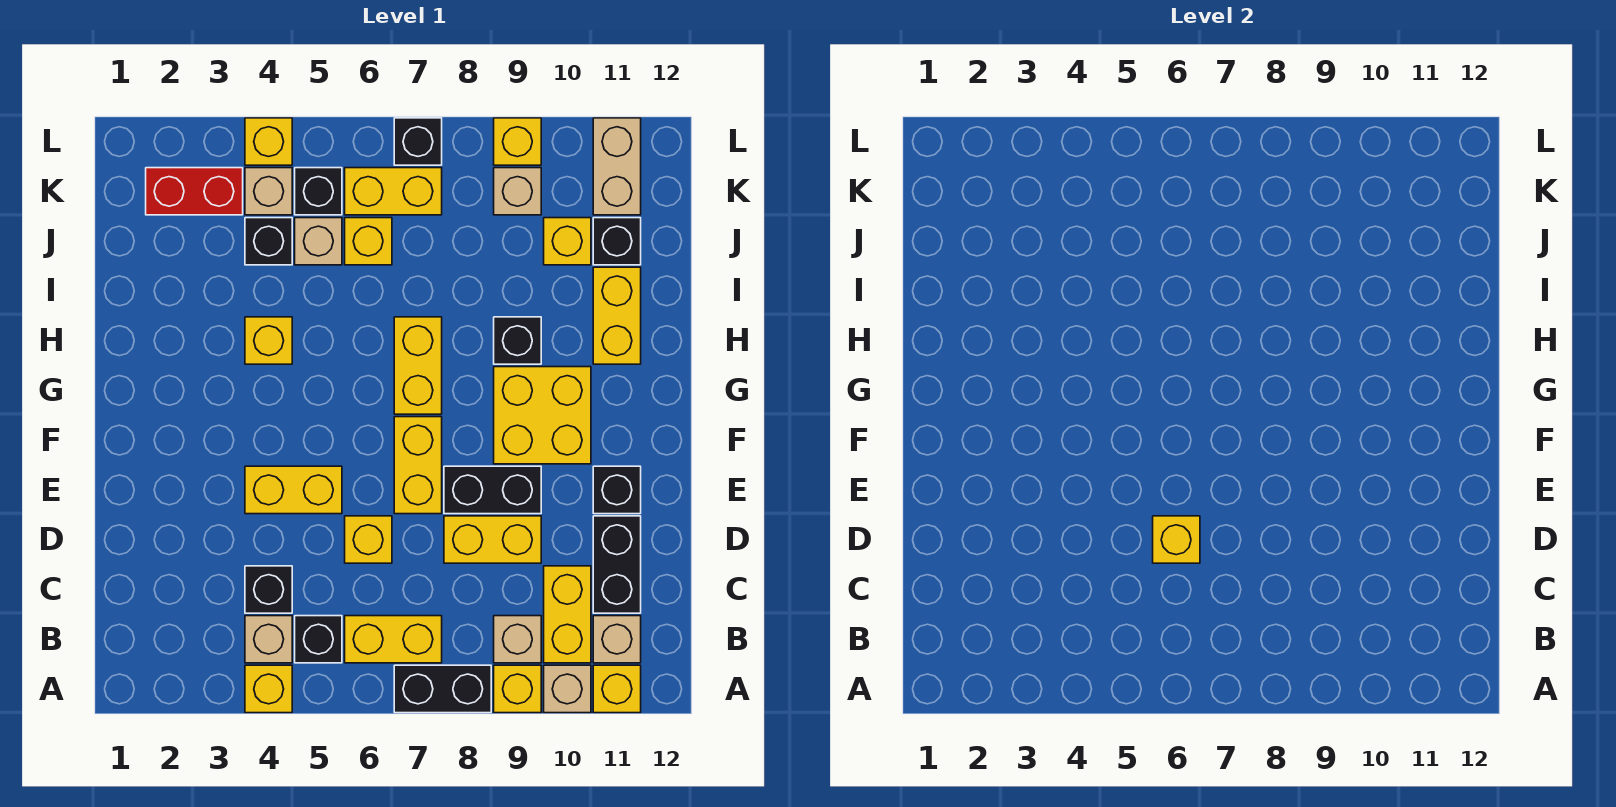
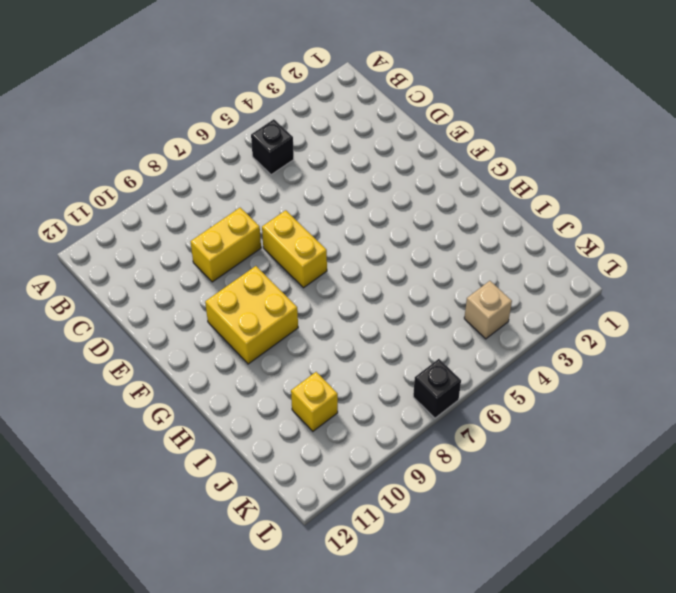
none -> yellow 1x1 brick [245,665,292,713]
none -> black 1x2 brick [394,665,491,713]
none -> yellow 1x1 brick [494,665,541,713]
none -> tan 1x1 brick [544,665,591,713]

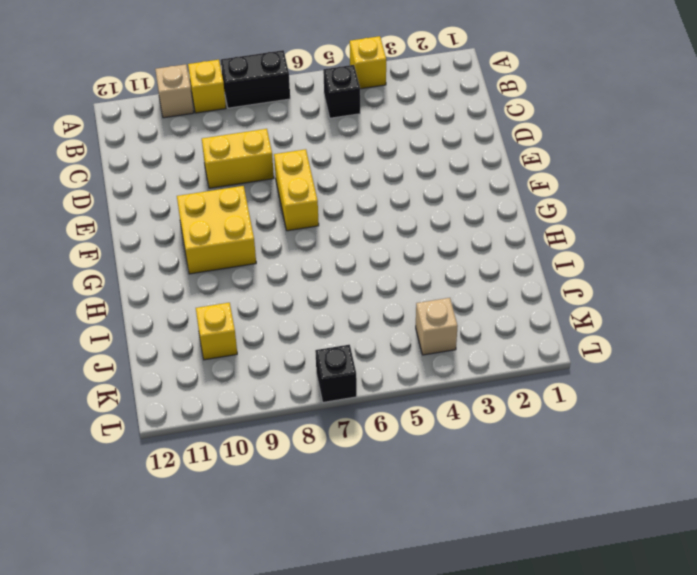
none -> yellow 1x1 brick [593,665,641,713]
none -> tan 1x1 brick [245,616,292,663]
none -> yellow 1x2 brick [345,616,442,663]
none -> tan 1x1 brick [494,616,541,663]

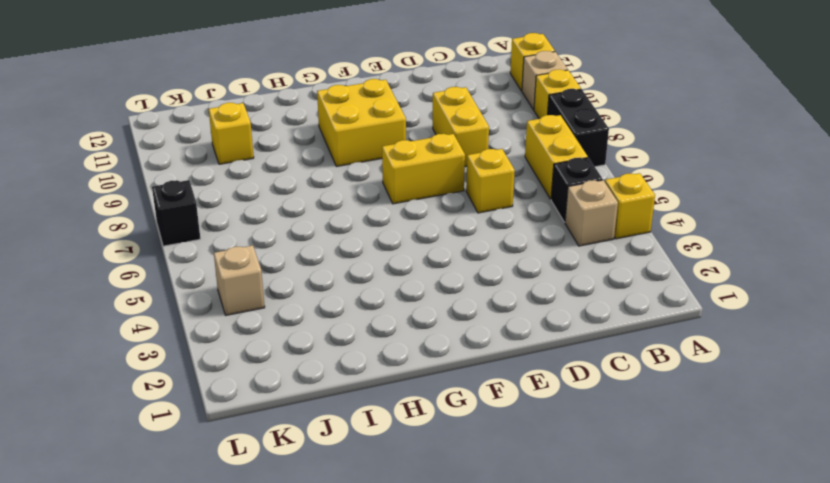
none -> tan 1x1 brick [494,616,541,663]
none -> yellow 1x2 brick [544,566,591,663]
none -> tan 1x1 brick [593,616,641,663]
none -> black 1x1 brick [245,566,292,613]

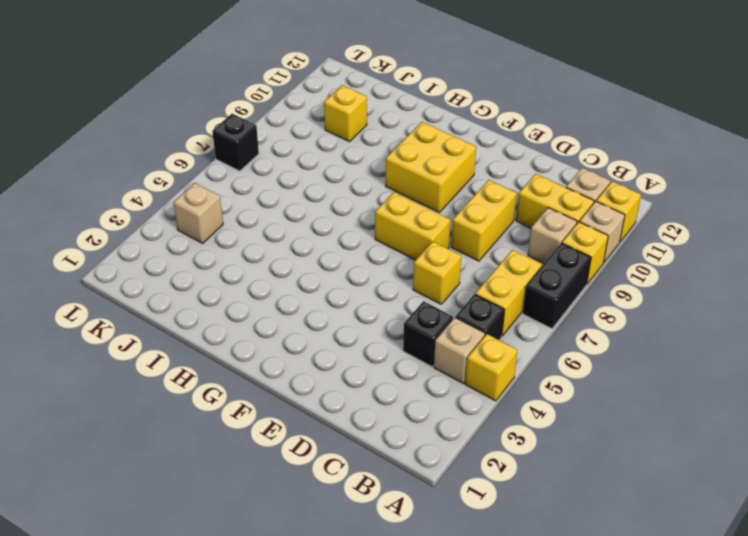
none -> black 1x2 brick [593,516,641,613]
none -> yellow 1x2 brick [245,466,342,514]
none -> black 1x2 brick [444,466,541,514]
none -> black 1x1 brick [593,466,641,514]

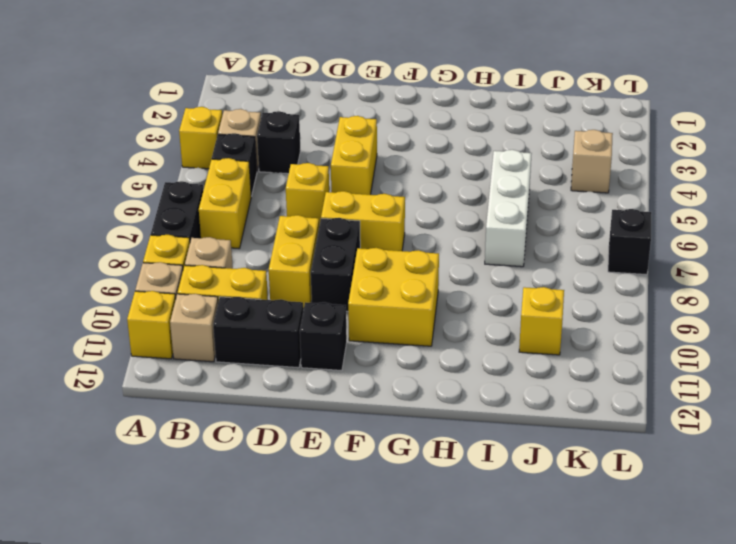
white 1x3 brick [485,150,532,267] -> none
none -> yellow 1x2 brick [394,317,442,414]
none -> yellow 1x1 brick [245,317,292,364]
none -> black 1x1 brick [494,317,541,364]
none -> yellow 1x2 brick [593,267,641,364]

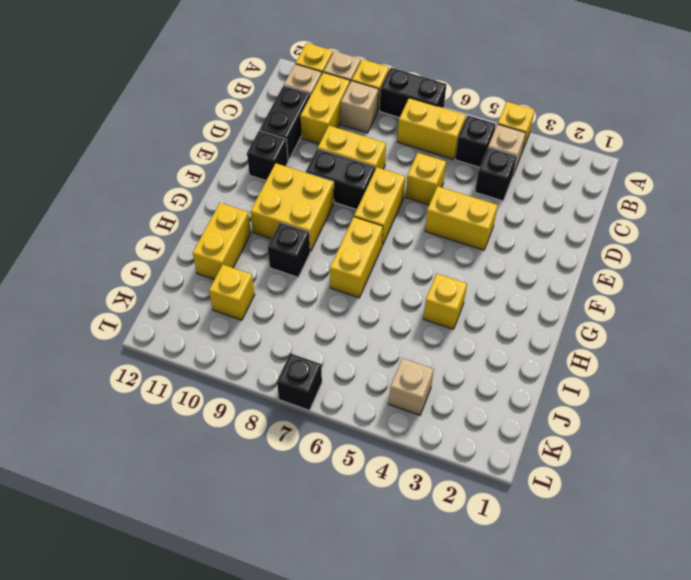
none -> black 1x1 brick [245,218,292,265]
none -> tan 1x1 brick [295,218,342,265]
none -> yellow 1x1 brick [345,218,392,265]
none -> black 1x1 brick [593,218,641,265]

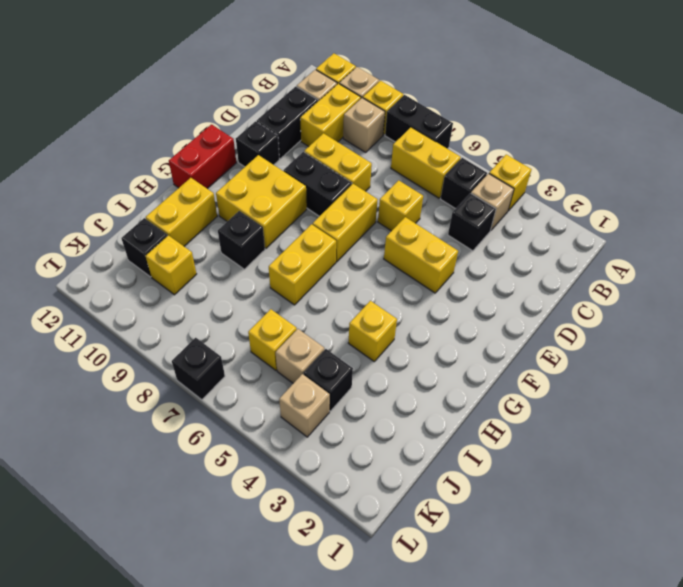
red 1x2 brick [169,125,236,189] -> red 1x2 brick turned to [146,168,243,215]
none -> black 1x1 brick [295,168,342,215]
none -> yellow 1x2 brick [345,168,442,215]
none -> tan 1x1 brick [494,168,541,215]
none -> tan 1x2 brick [593,118,641,215]

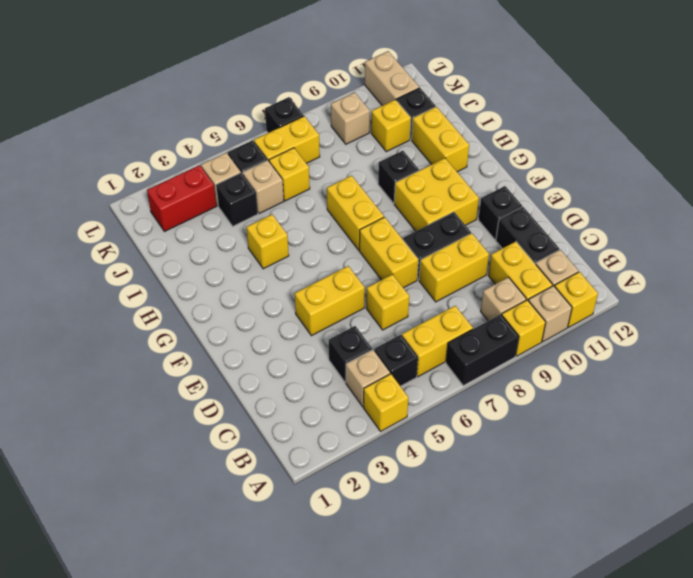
none -> yellow 1x1 brick [245,118,292,165]
none -> yellow 1x1 brick [494,118,541,165]
none -> yellow 1x1 brick [1153,516,1200,563]

